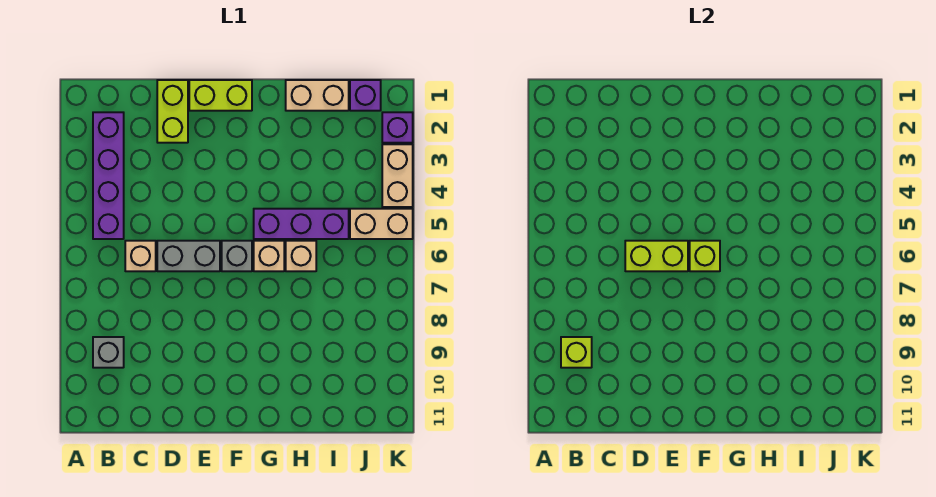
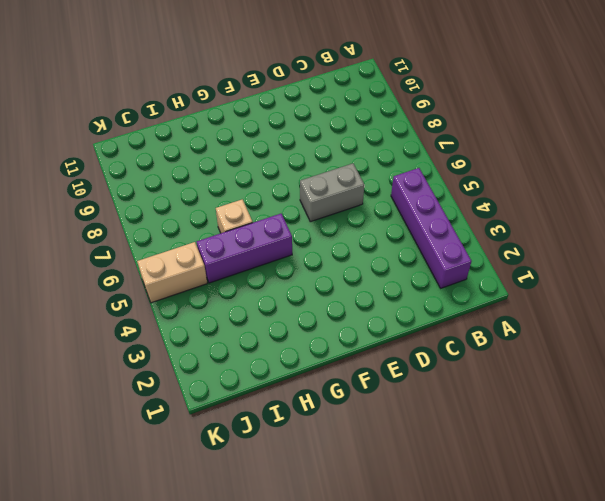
none -> grey 1x1 brick [93,337,124,368]
none -> tan 1x1 brick [125,241,156,271]
none -> lime 1x2 brick [157,80,188,143]

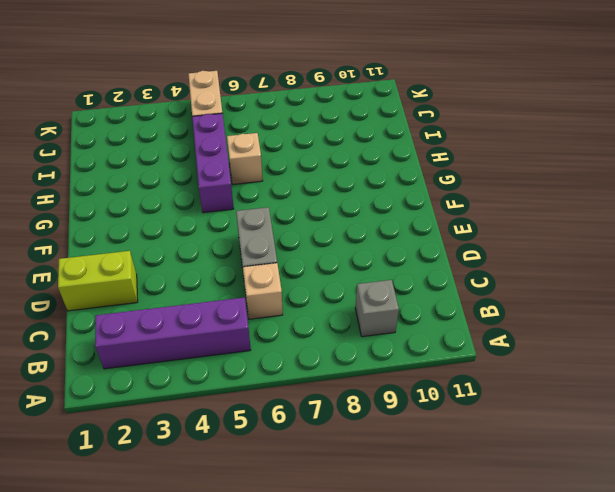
none -> lime 1x2 brick [189,80,252,111]
none -> grey 1x1 brick [222,241,252,271]
none -> tan 1x1 brick [254,241,284,271]

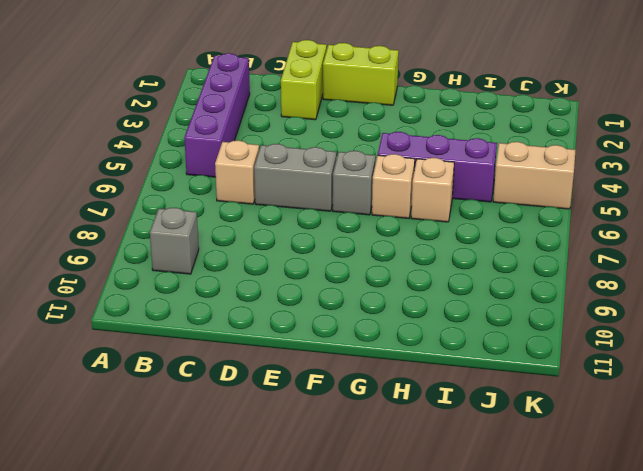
none -> tan 1x2 brick [286,80,349,111]
none -> purple 1x1 brick [350,80,381,111]
none -> purple 1x1 brick [382,112,413,143]

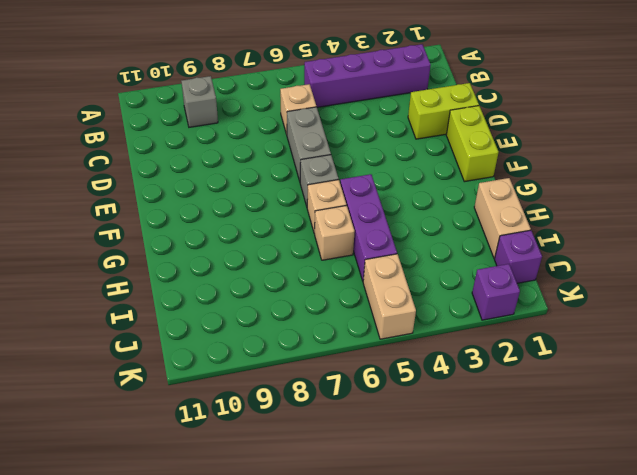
none -> tan 1x2 brick [382,144,413,207]
none -> lime 1x1 brick [561,337,592,368]
none -> lime 1x2 brick [625,241,688,271]

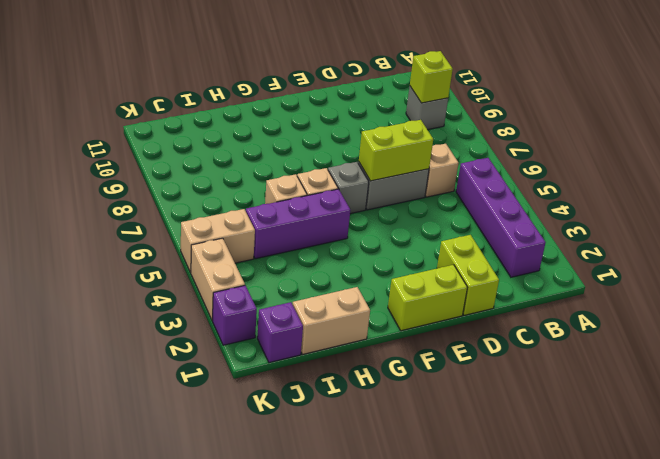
none -> lime 1x1 brick [690,241,720,271]

